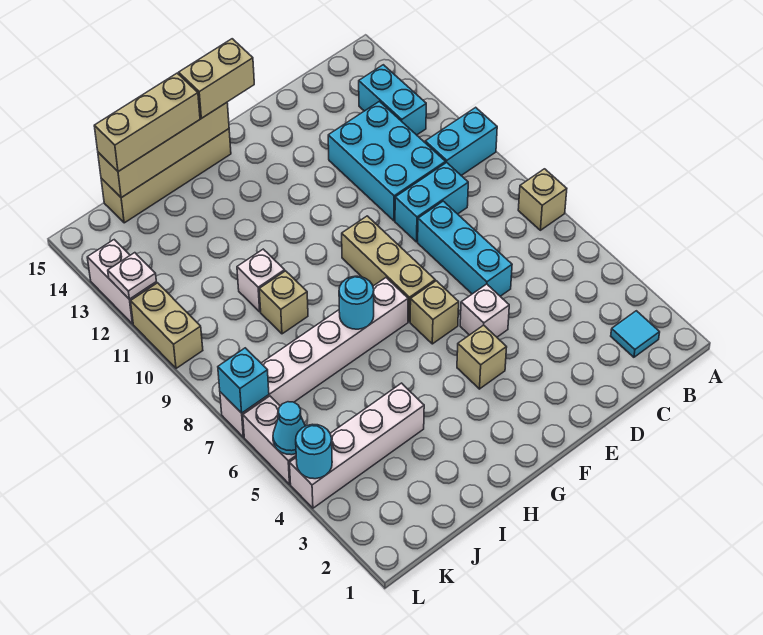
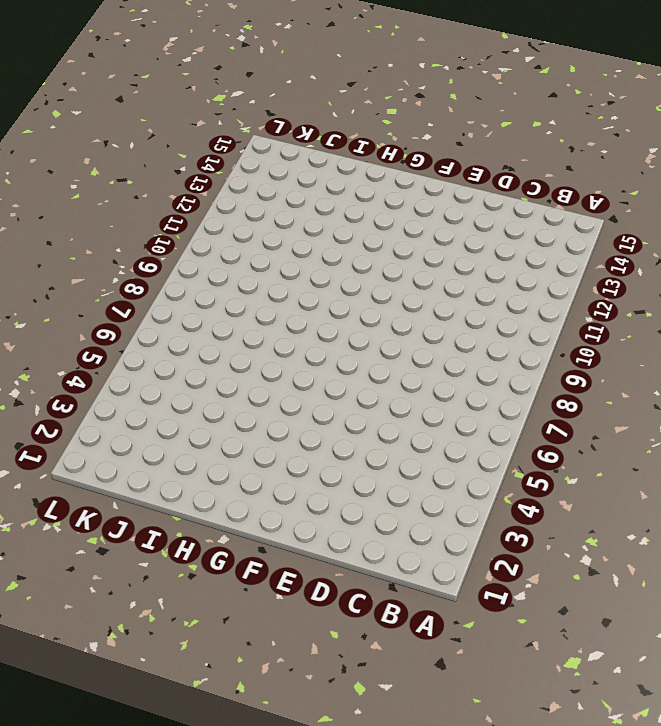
none -> tan 1x1 brick [518,169,567,230]
none -> cyan 1x2 brick [425,107,497,175]
none -> cyan 1x1 tile [611,311,660,357]

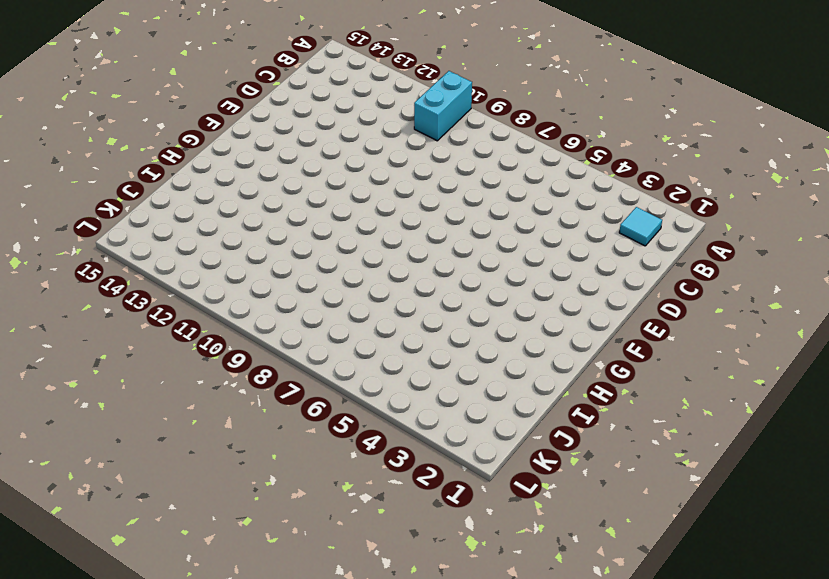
none -> tan 1x1 brick [518,169,567,230]
none -> cyan 1x2 brick [359,65,426,135]
none -> cyan 1x2 brick [395,162,468,242]

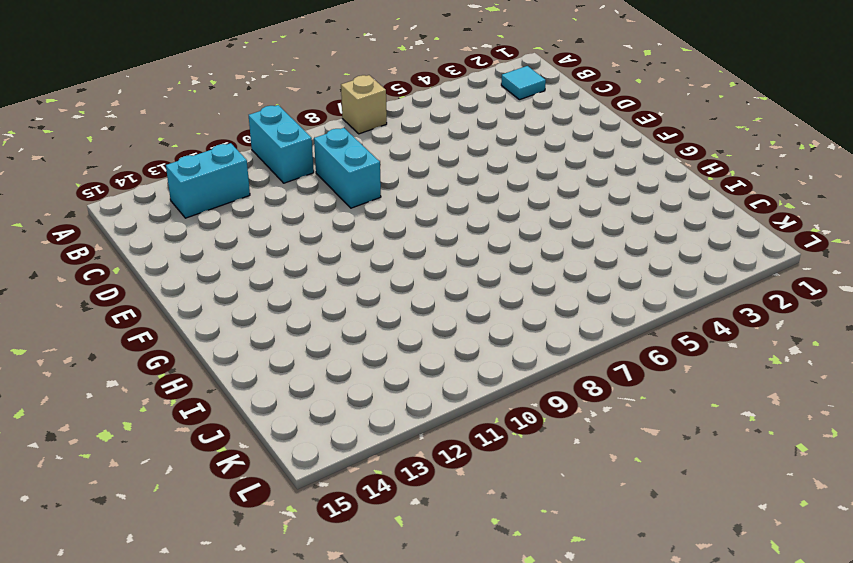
none -> cyan 2x3 brick [328,101,446,221]
none -> cyan 1x3 brick [418,201,512,296]
none -> white 1x1 brick [460,284,509,337]

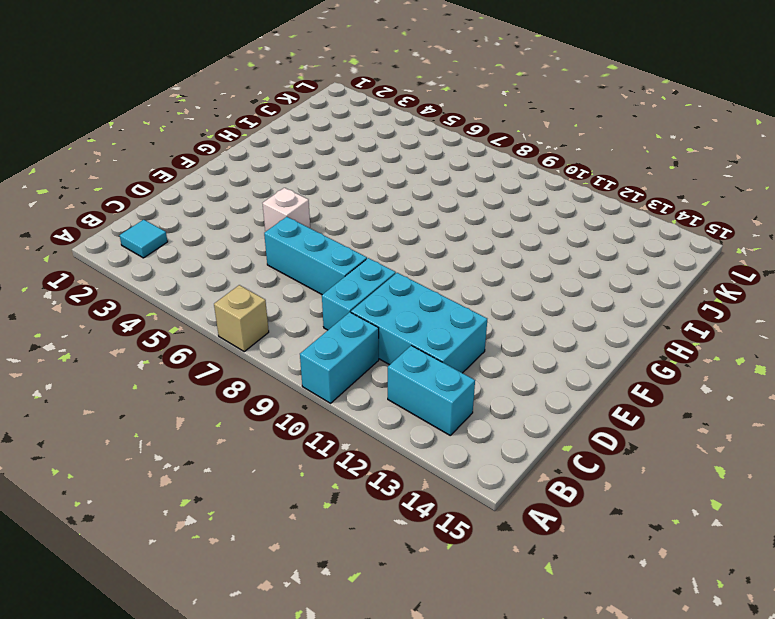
none -> tan 1x1 brick [457,325,507,389]
none -> tan 1x1 brick [410,281,459,344]
none -> tan 1x3 brick [342,216,435,322]

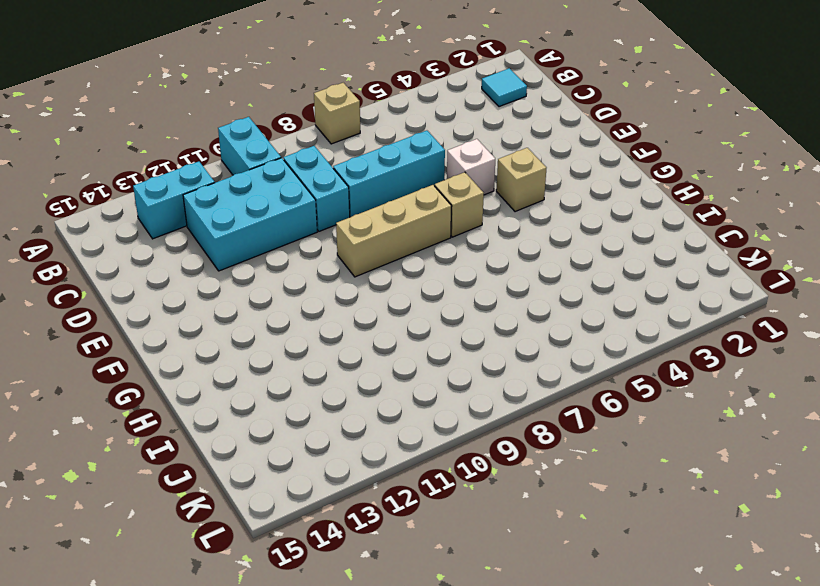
none -> white 1x6 brick [220,278,408,437]
none -> tan 1x4 brick [101,129,231,223]
none -> white 1x4 brick [290,383,424,508]

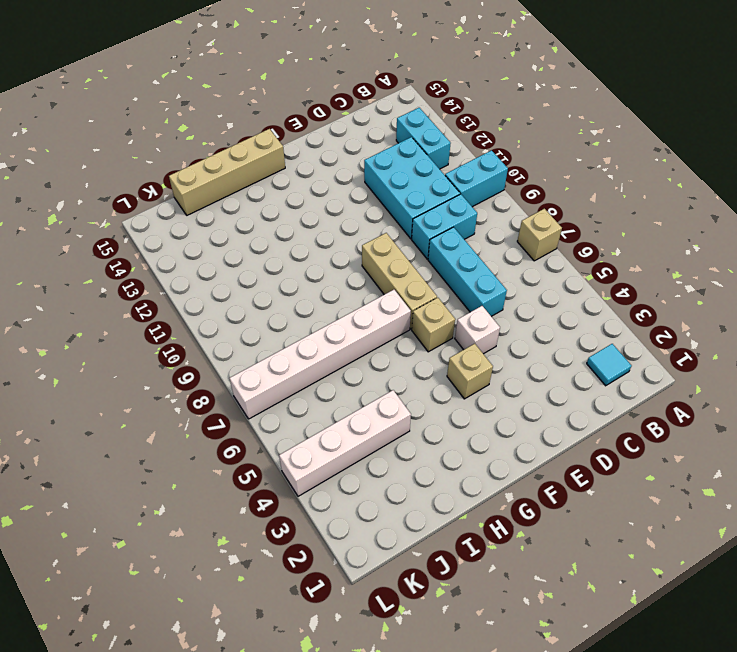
none -> tan 1x1 brick [259,271,308,334]
none -> white 1x1 brick [237,249,285,312]
none -> white 1x2 brick [243,396,296,484]

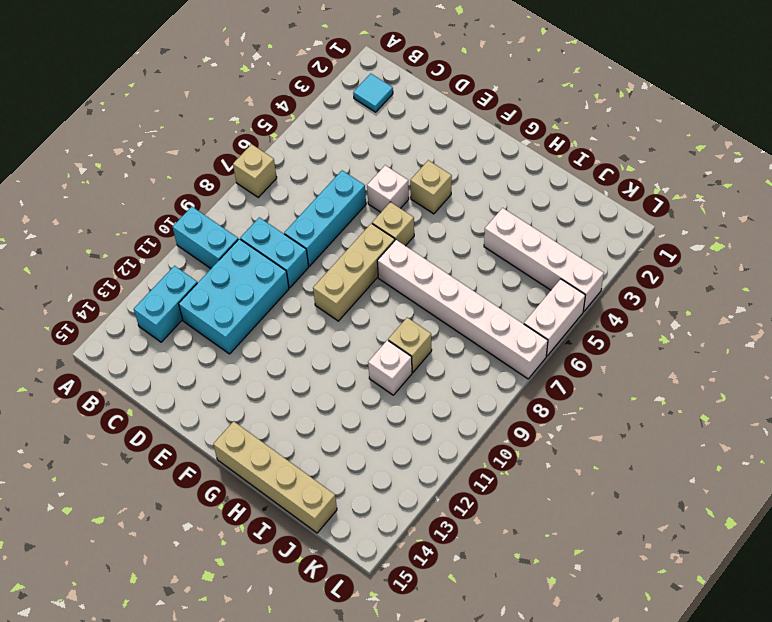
none -> tan 1x2 brick [131,283,203,368]
none -> white 1x2 brick [87,240,157,324]
none -> tan 1x4 brick [98,103,229,198]

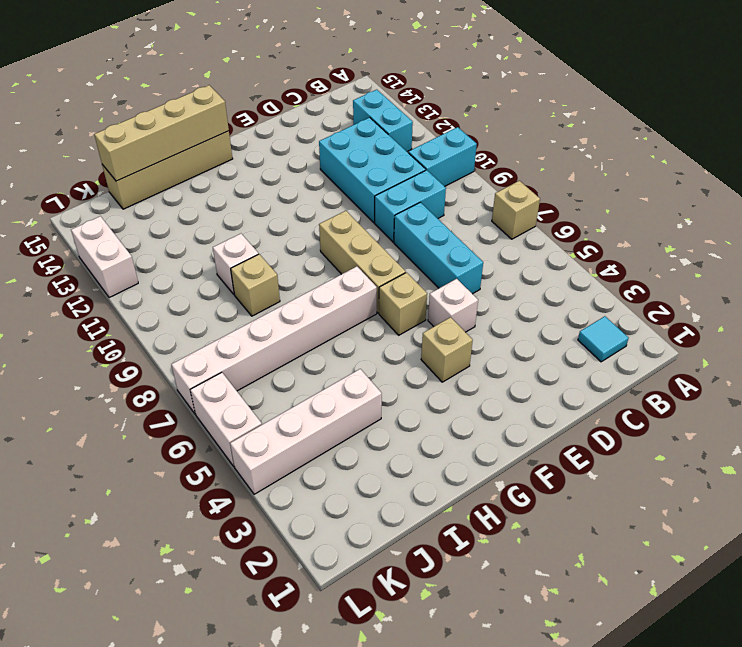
none -> tan 1x2 brick [131,283,203,368]
none -> cyan 1x1 round brick [339,276,374,329]
none -> cyan 1x1 round brick [296,424,332,479]

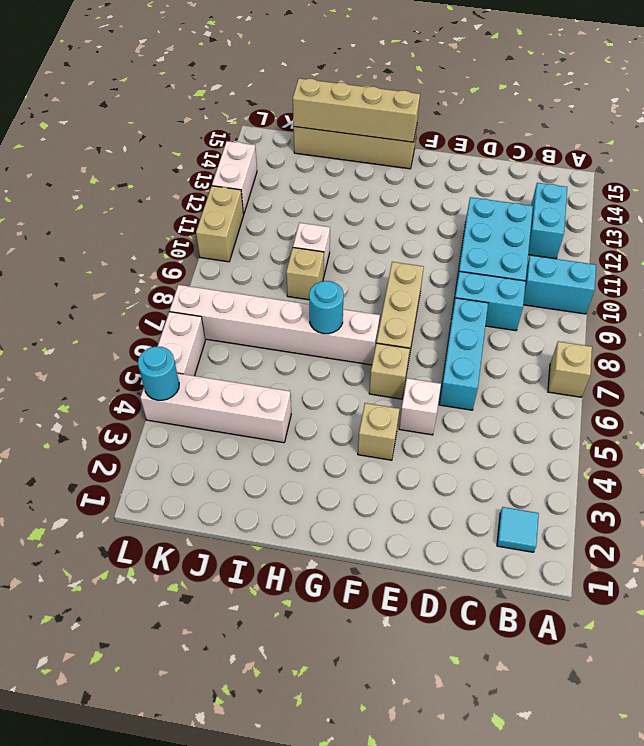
none -> cyan 1x1 cone [273,402,305,455]
none -> cyan 1x1 brick [218,348,269,413]
none -> white 1x1 plate [108,253,156,299]

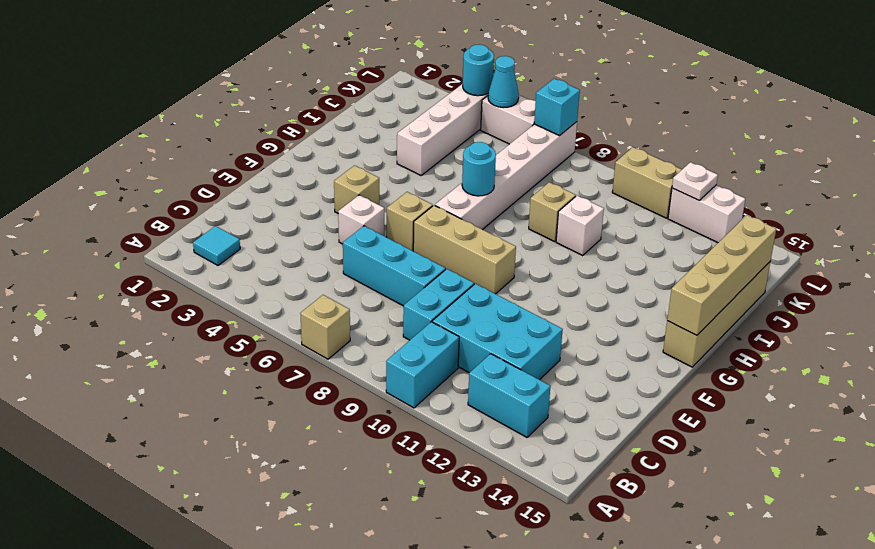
none -> tan 1x2 brick [179,39,254,118]
none -> tan 1x3 brick [94,73,200,172]

